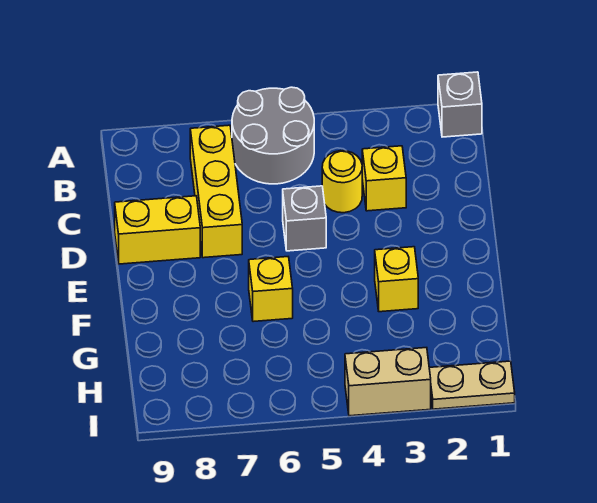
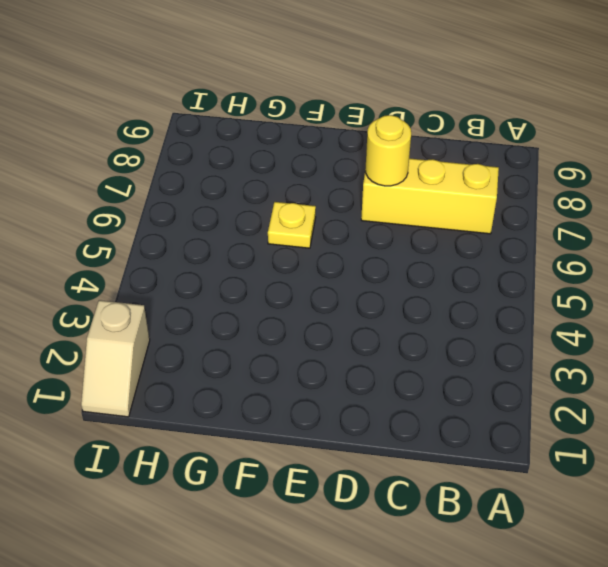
yellow 1x1 round brick [366,115,411,186] -> yellow 1x1 round brick moved to [322,151,362,213]
yellow 1x1 plate [268,202,316,248] -> yellow 1x1 brick [249,257,293,322]
tan 1x2 slope [81,300,150,417] -> tan 1x2 plate [429,361,515,409]
none -> grey 1x1 brick [438,72,482,137]
none -> grey 2x2 round brick [232,87,314,184]

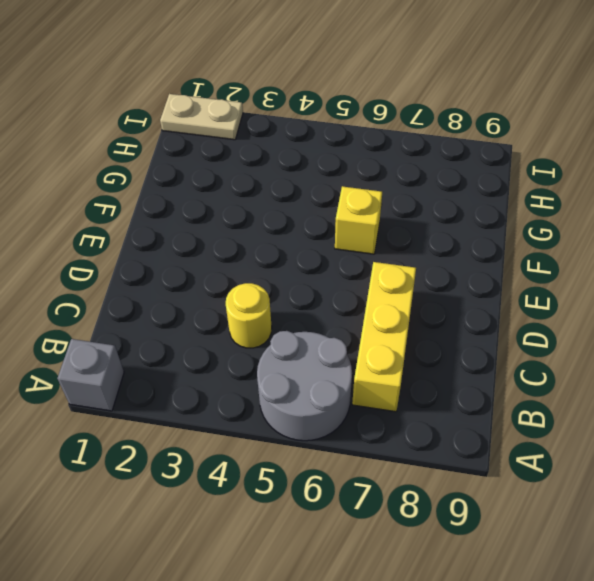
none -> yellow 1x1 brick [362,146,406,211]
none -> grey 1x1 brick [283,186,326,251]

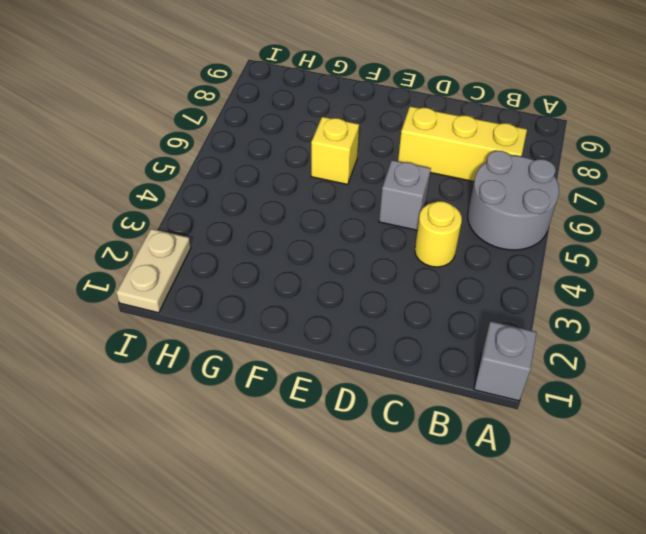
none -> yellow 1x1 brick [362,146,406,211]
none -> yellow 1x2 brick [115,196,200,264]

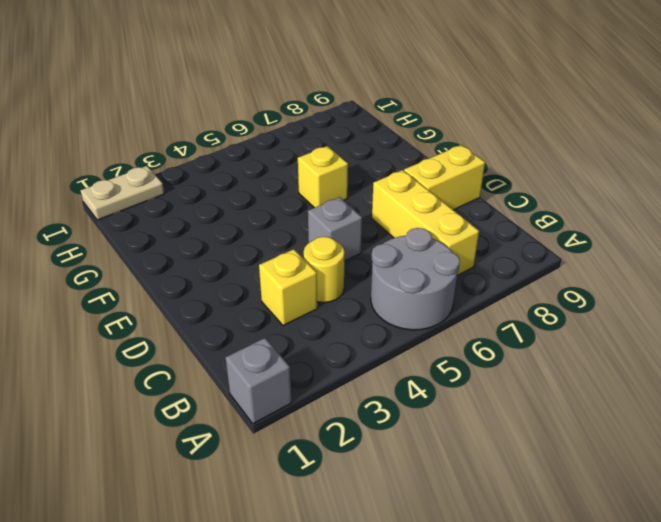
none -> yellow 1x1 brick [375,247,418,312]
none -> tan 1x2 brick [345,348,431,416]

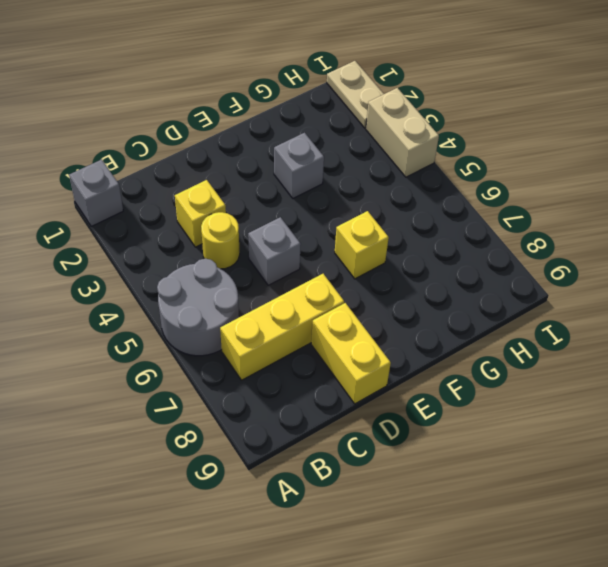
grey 1x1 brick [274,133,324,198] -> yellow 1x1 brick [375,247,418,312]

